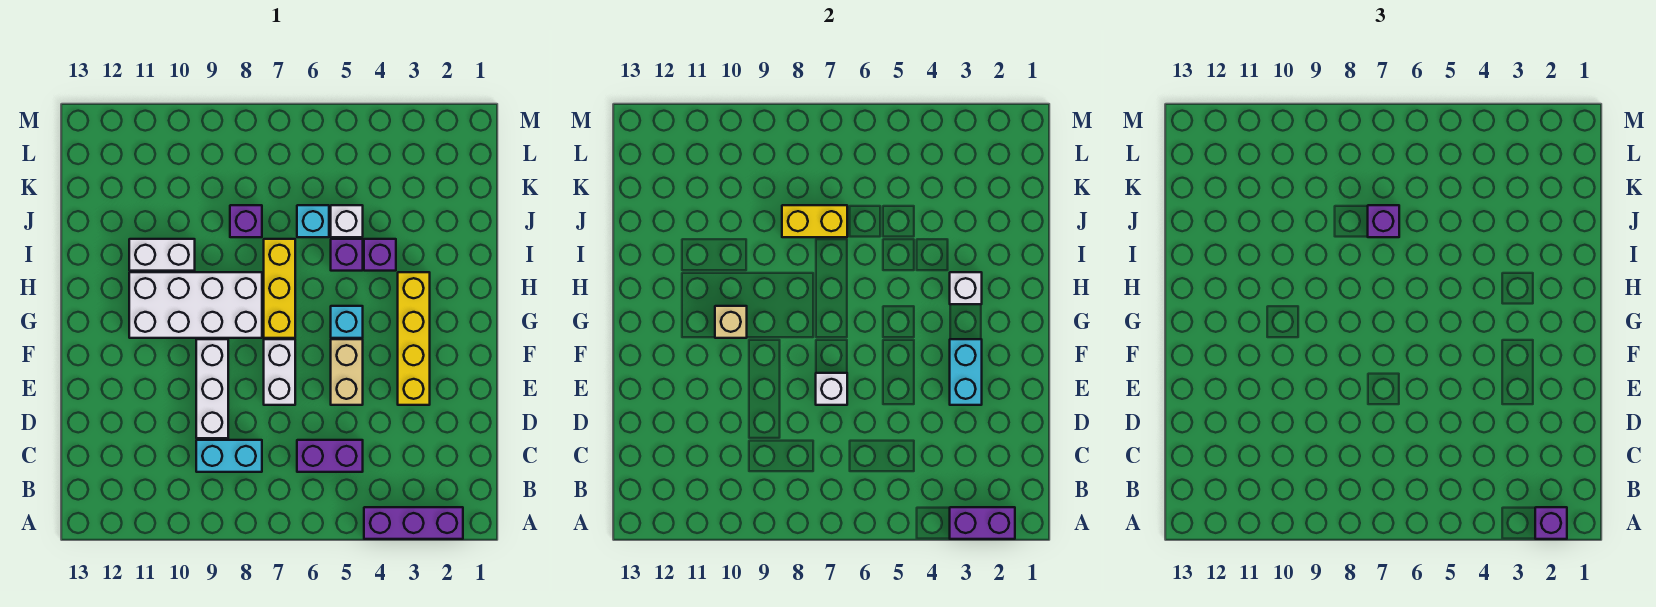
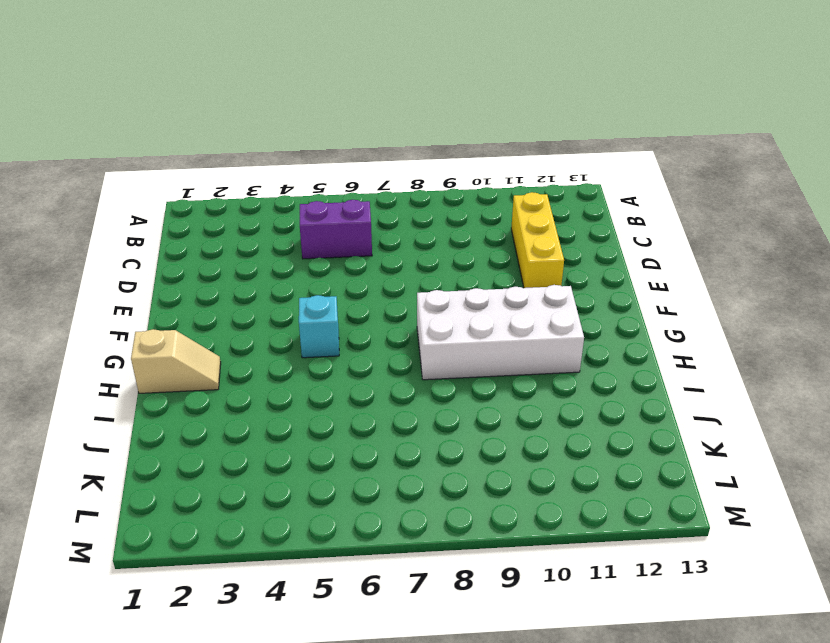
yellow 1x3 brick [511,192,564,288] -> yellow 1x3 brick moved to [264,239,295,338]
tan 1x2 slope [131,329,221,393] -> none
none -> purple 1x3 brick [364,507,463,539]
none -> cyan 1x2 brick [196,440,262,472]
none -> white 1x3 brick [196,339,228,438]

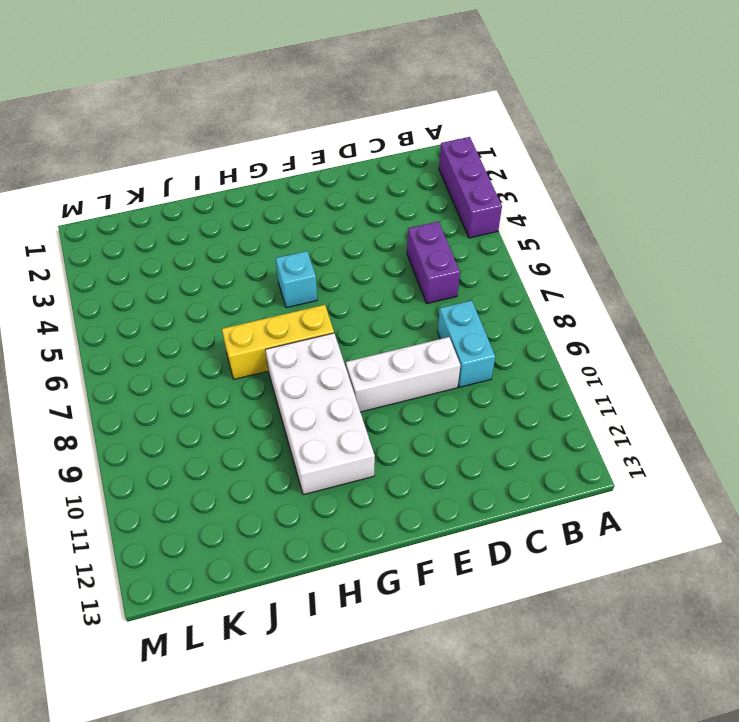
none -> yellow 1x4 brick [398,272,430,405]
none -> tan 1x2 brick [331,339,363,405]
none -> white 1x2 brick [264,339,295,405]

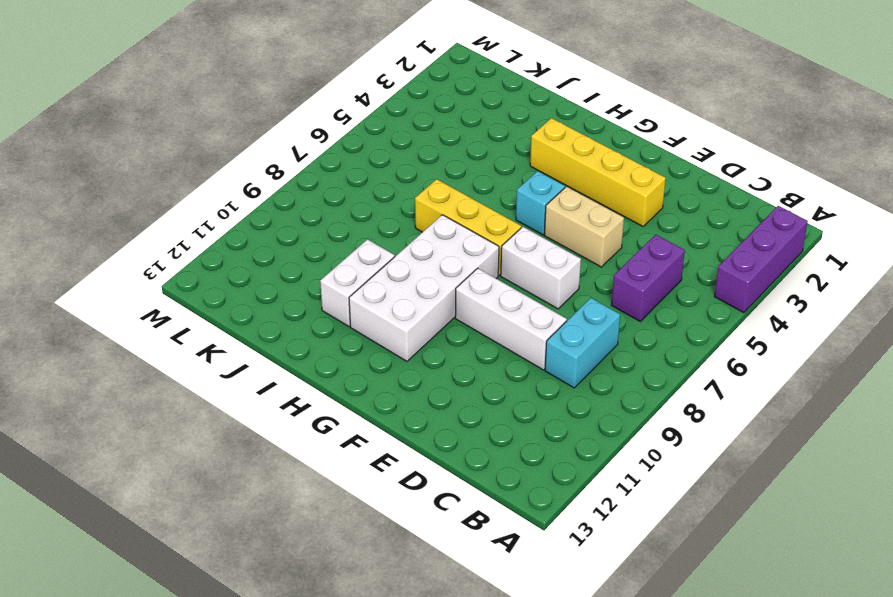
none -> purple 1x1 brick [364,239,396,271]
none -> purple 1x1 brick [331,239,363,271]
none -> white 1x1 brick [331,205,363,237]

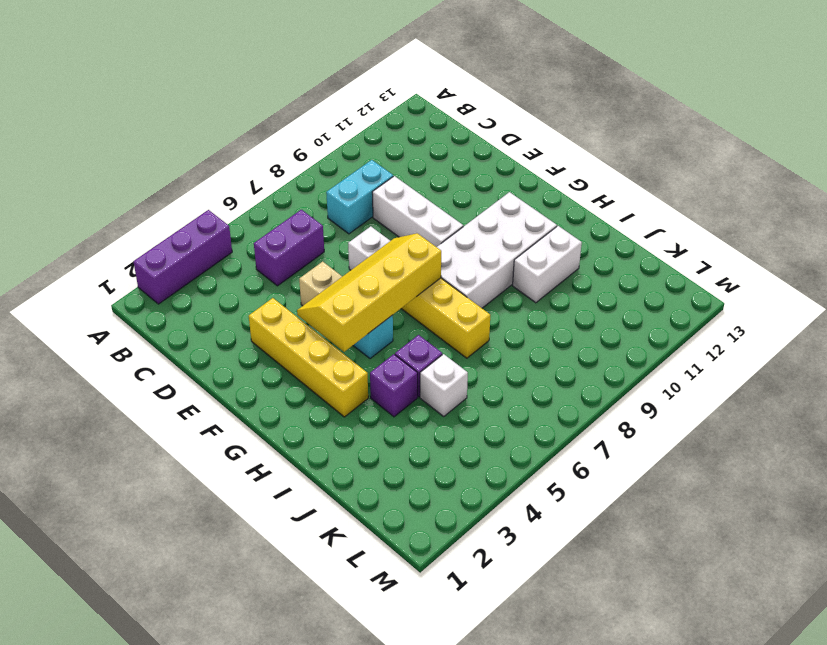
yellow 2x4 slope [297,233,441,352] -> none
none -> cyan 1x1 brick [297,205,329,237]
none -> purple 1x1 brick [230,205,262,237]
none -> purple 1x2 brick [950,507,1015,539]

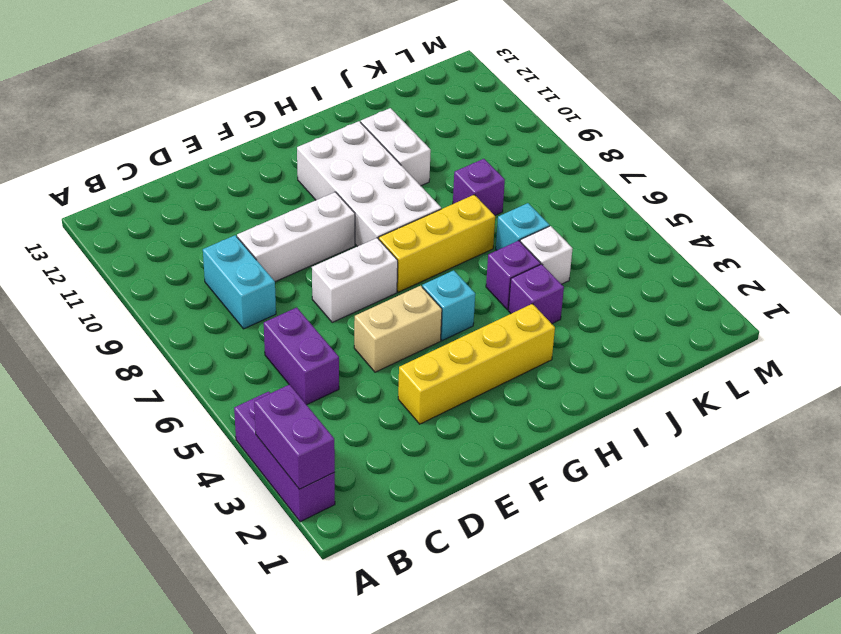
none -> cyan 1x2 brick [950,339,982,405]
none -> white 1x1 brick [816,373,847,405]
none -> tan 1x1 brick [715,306,747,338]

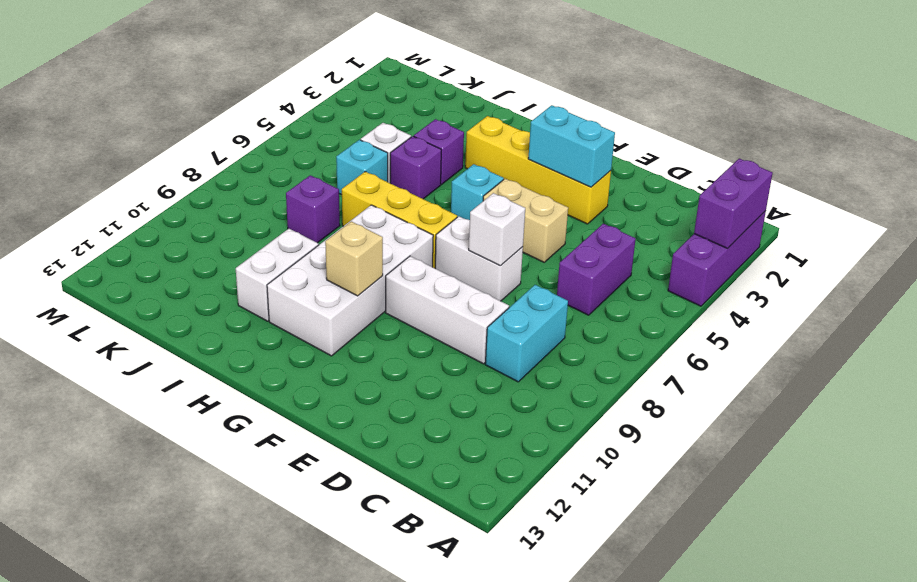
none -> white 1x1 brick [950,272,982,304]
none -> yellow 1x2 brick [782,205,847,237]
none -> purple 1x1 brick [1535,507,1567,539]

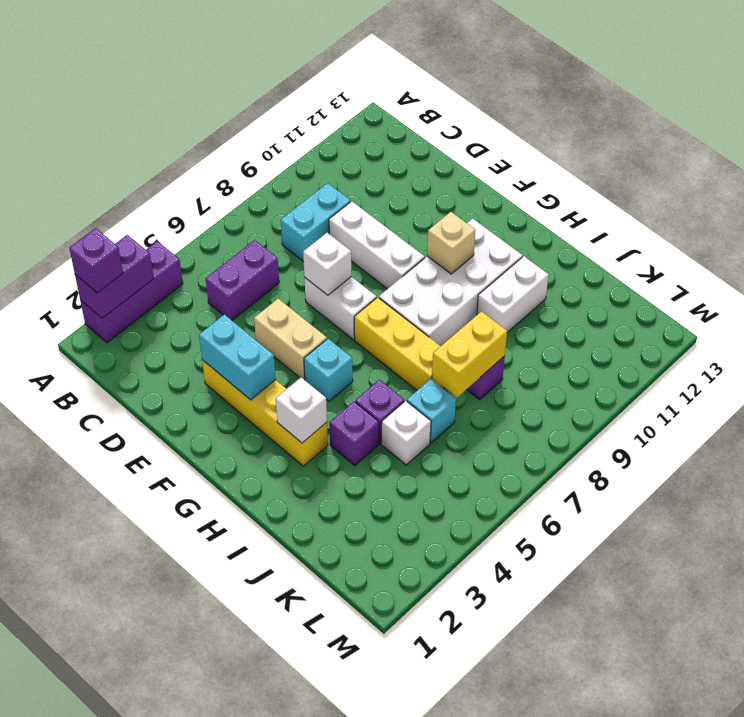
none -> purple 1x1 brick [1368,205,1399,237]

